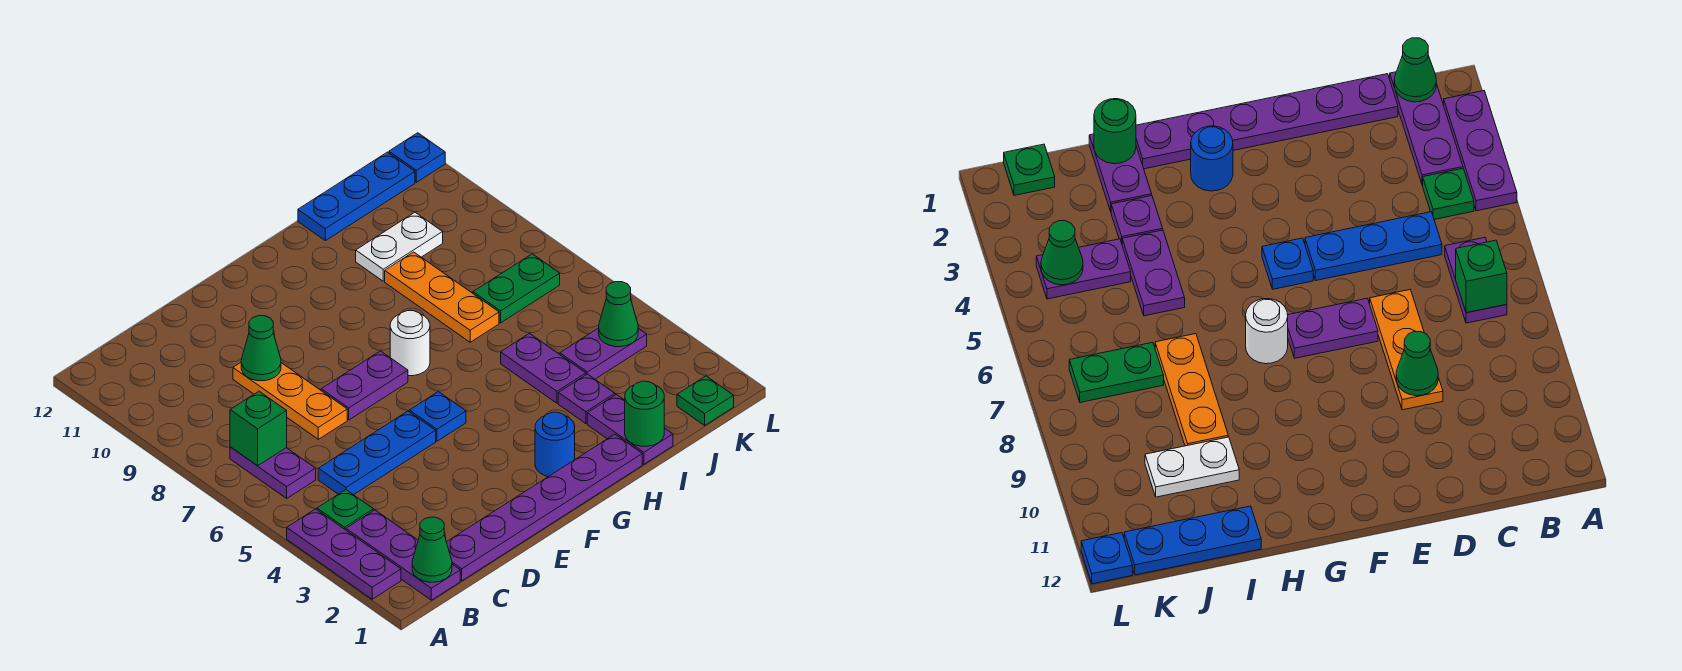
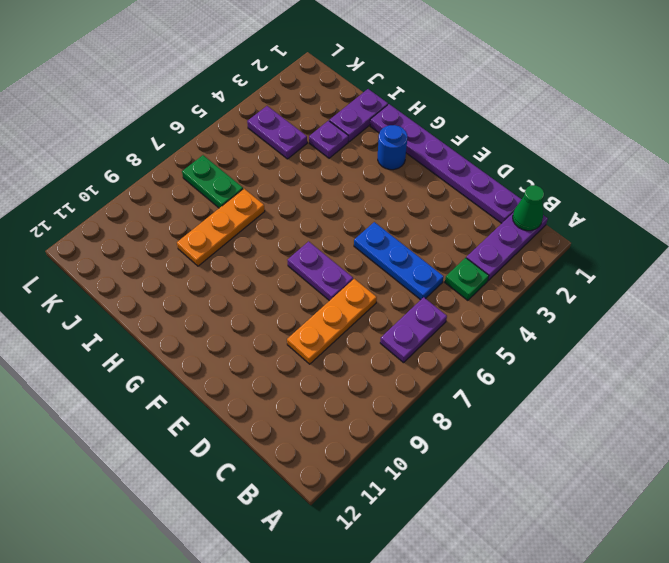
none -> purple 1x3 plate [287,509,401,599]
none -> blue 1x1 plate [409,392,466,441]
none -> white 1x1 round brick [390,311,430,376]

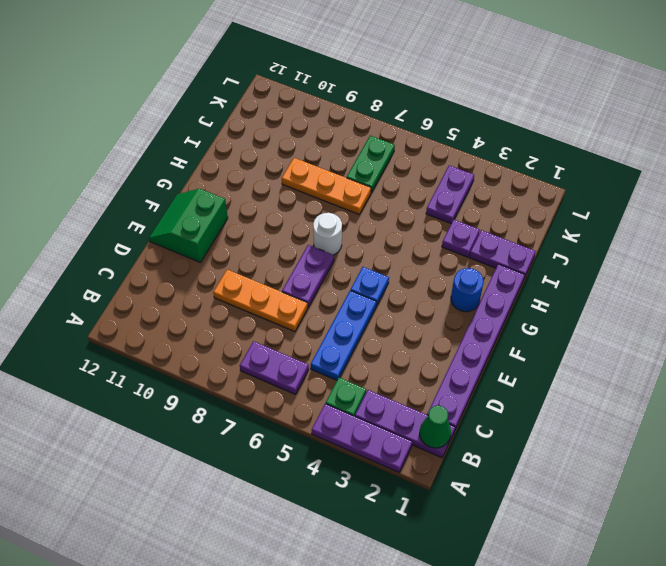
green 2x2 slope [149,189,228,262] -> none
none -> purple 1x2 plate [501,333,586,403]
none -> white 1x2 plate [356,212,443,281]
none -> blue 1x3 plate [298,152,415,241]

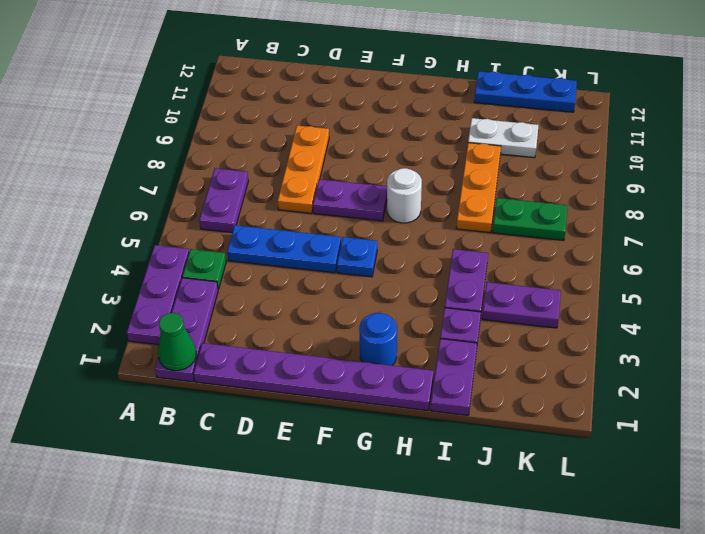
none -> green 1x1 plate [677,376,734,425]
none -> blue 1x1 plate [389,133,445,182]
none -> green 1x1 brick [230,391,287,466]

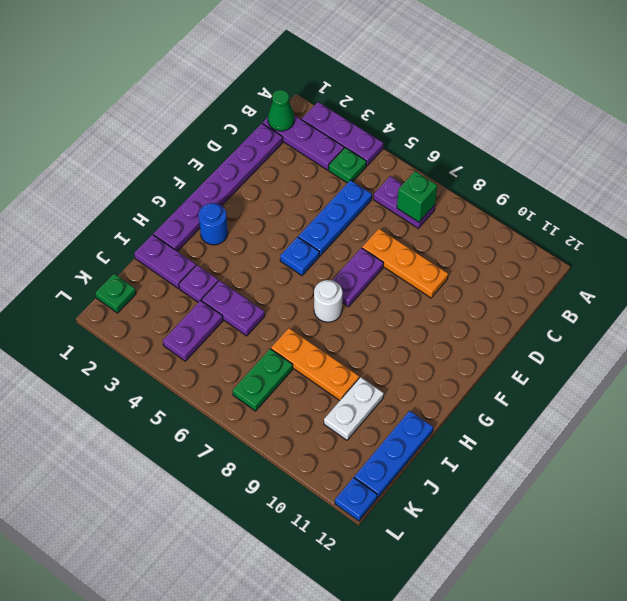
none -> green 1x1 cone [241,316,281,381]
none -> green 1x1 round brick [625,381,664,446]
none -> green 1x1 cone [599,282,638,347]

